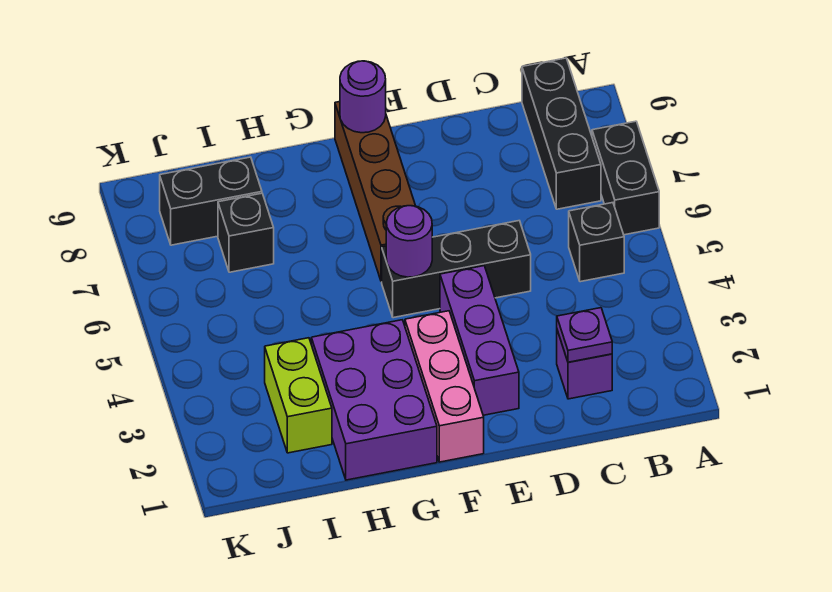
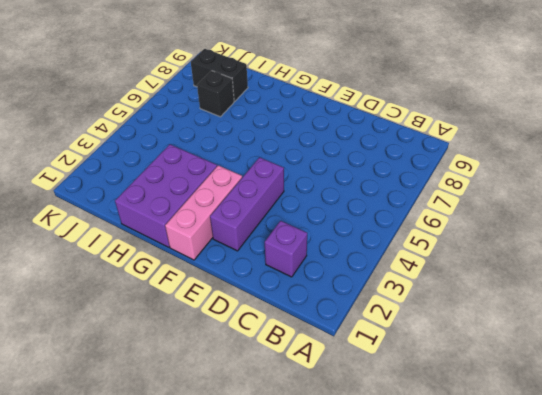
none -> black 1x2 brick [592,121,659,235]
none -> black 1x1 brick [569,203,624,282]
none -> black 1x3 brick [522,58,601,209]

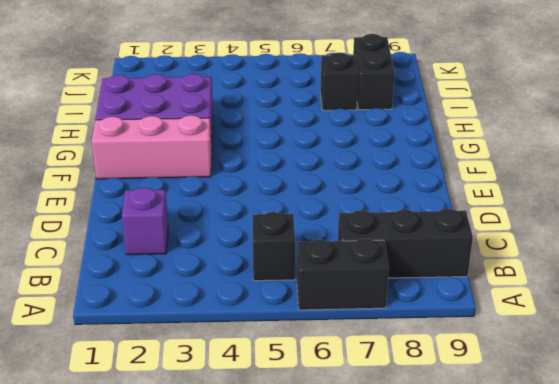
none -> black 1x3 brick [382,221,531,318]
none -> purple 1x3 brick [440,266,519,415]
none -> brown 1x4 brick [335,102,415,282]

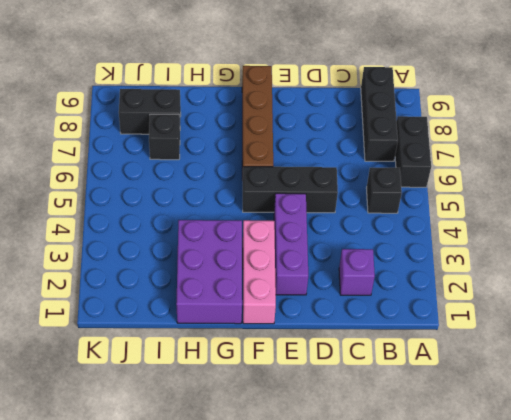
none -> lime 1x2 brick [265,338,332,453]
none -> purple 1x1 plate [557,308,612,362]
none -> purple 1x1 round brick [386,206,432,277]

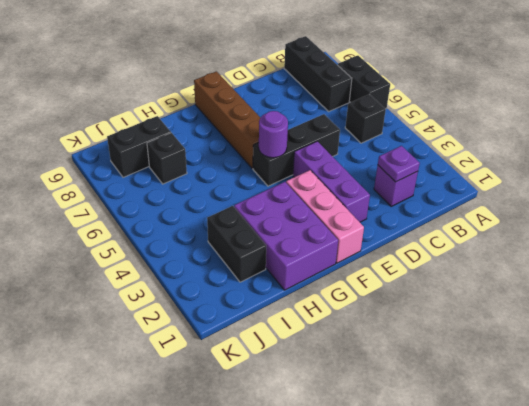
black 1x2 brick [207,206,266,282] -> lime 1x2 brick [265,338,332,453]
none -> purple 1x1 round brick [340,61,386,133]

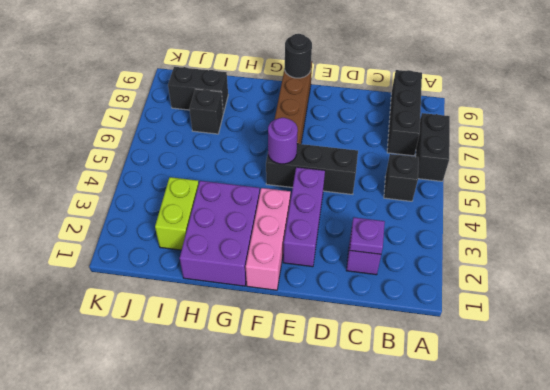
black 1x1 round brick [285,34,312,78] -> purple 1x1 round brick [340,61,386,133]

